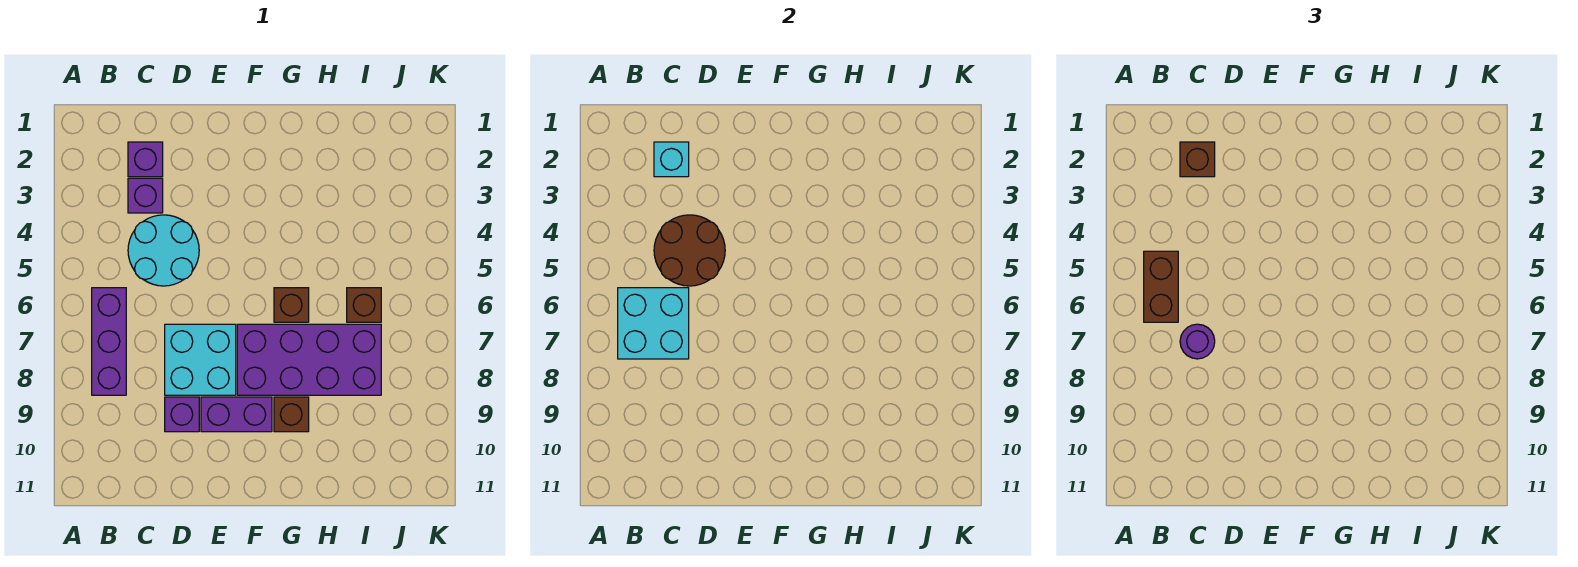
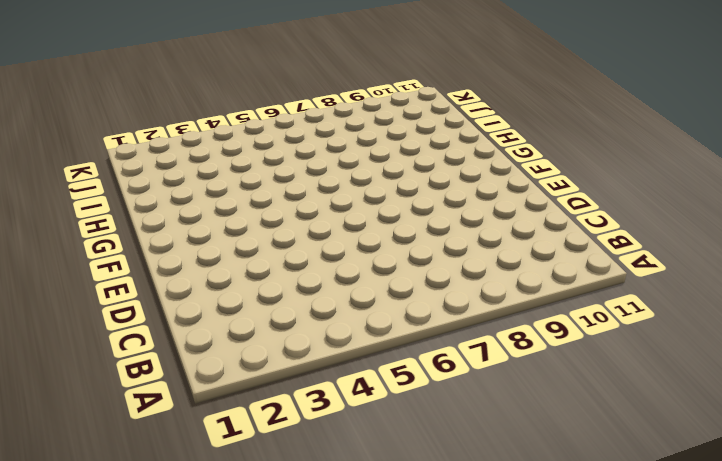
none -> purple 1x3 brick [92,288,126,395]
none -> purple 1x1 brick [128,142,163,177]
none -> purple 1x1 brick [128,178,163,213]

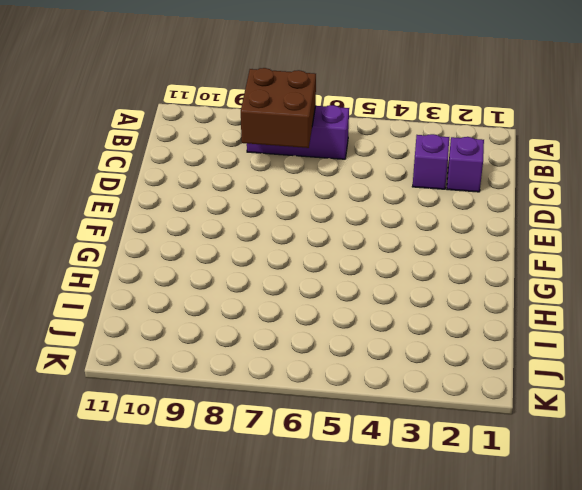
brown 2x2 brick [241,68,316,148] -> cyan 2x2 brick [618,288,689,359]
none -> cyan 2x2 round brick [128,215,199,286]
none -> cyan 2x2 brick [165,324,236,395]
none -> purple 1x1 brick [165,397,199,432]

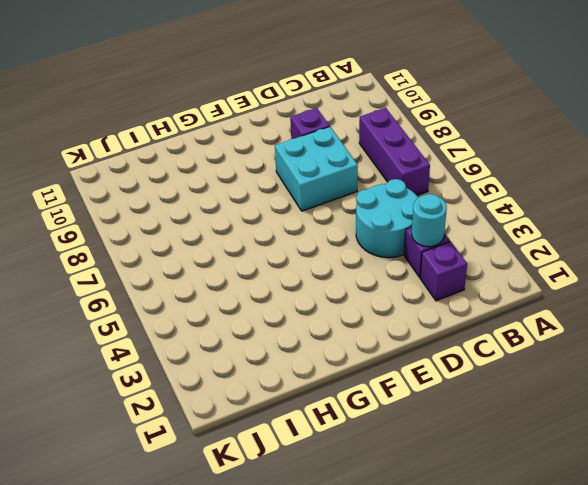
cyan 1x1 round brick [412,194,447,247] -> none
none -> purple 1x2 brick [201,397,272,432]
none -> purple 2x4 brick [237,324,381,395]
none -> brown 1x1 brick [274,288,309,322]

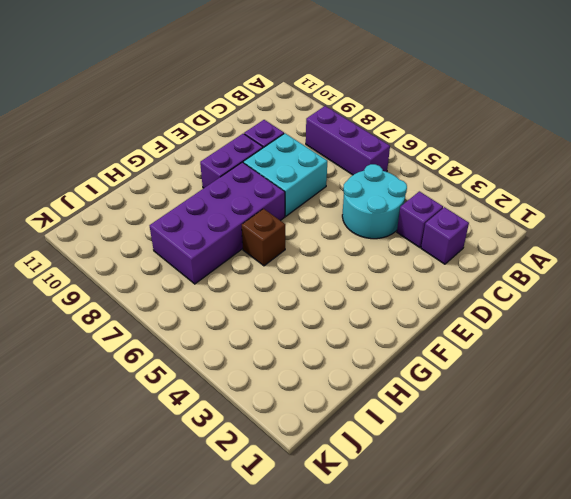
none -> brown 1x1 brick [274,397,309,432]
none -> brown 1x1 brick [347,288,381,322]
none -> cyan 2x2 brick [618,288,689,359]

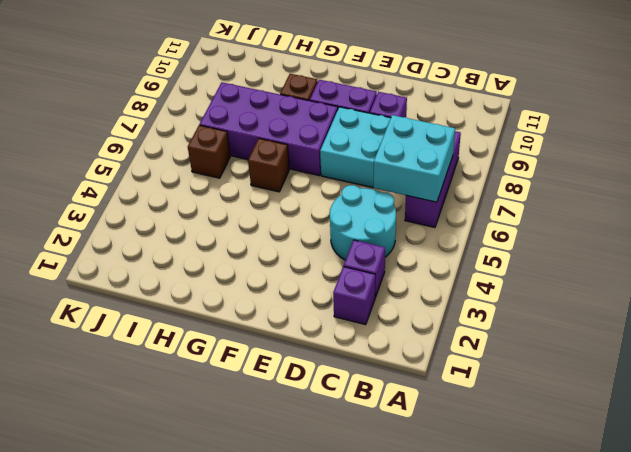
none -> cyan 1x1 brick [654,142,689,177]
none -> brown 2x2 round brick [654,215,725,286]
none -> brown 1x2 brick [1144,251,1178,322]

